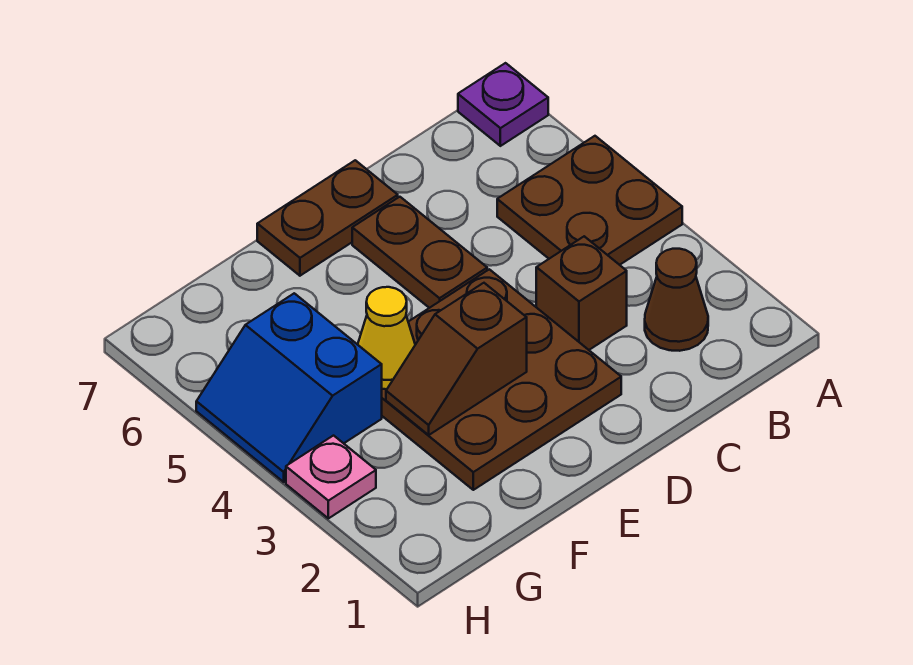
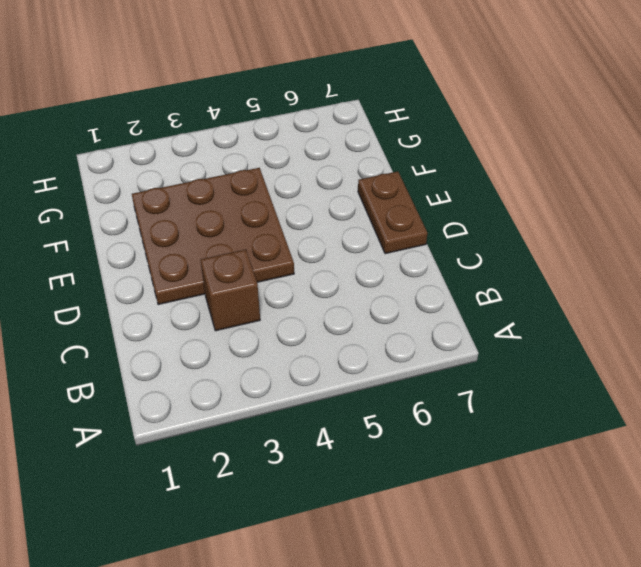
none -> brown 2x2 plate [497,136,682,265]
none -> purple 1x1 plate [458,63,548,146]

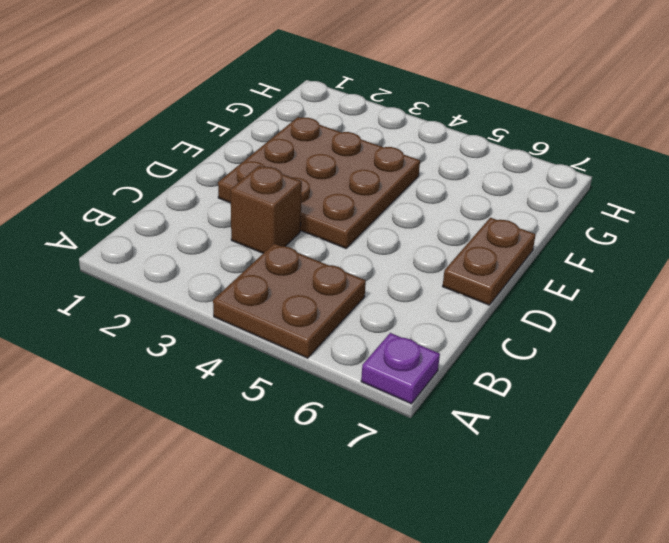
none -> brown 1x1 cone [645,249,708,351]
none -> brown 1x2 plate [352,197,487,308]

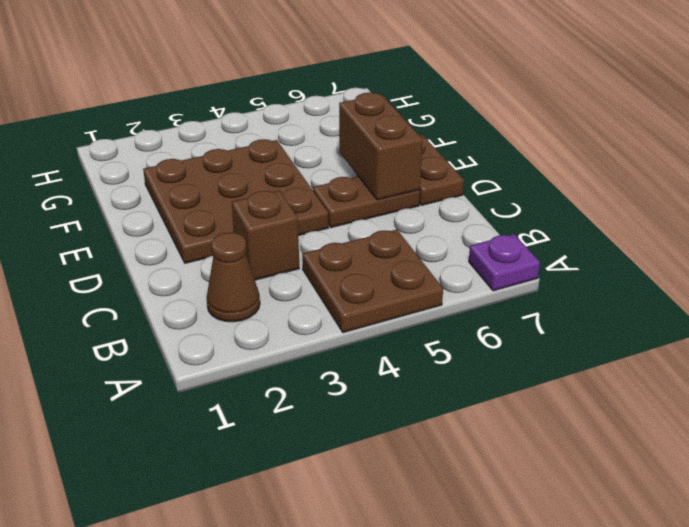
brown 1x2 brick [339,93,423,200] -> none
none -> blue 2x2 slope [196,293,382,482]
none -> pink 1x1 plate [286,436,376,518]

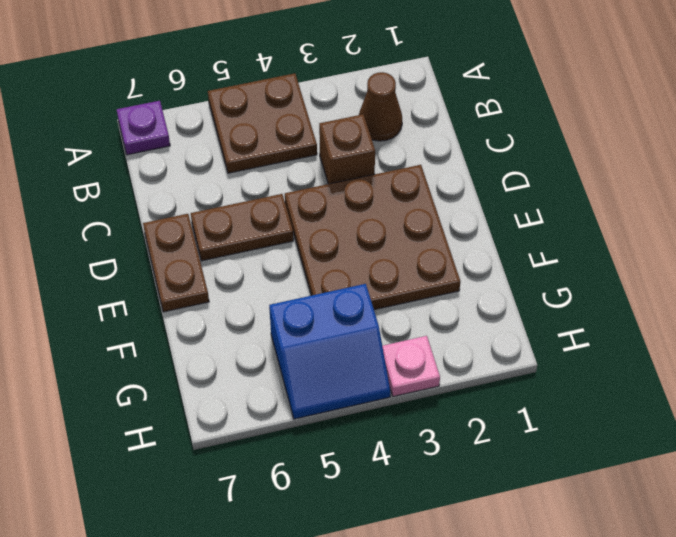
none -> brown 1x2 slope [386,283,527,435]
none -> yellow 1x1 cone [358,287,415,389]

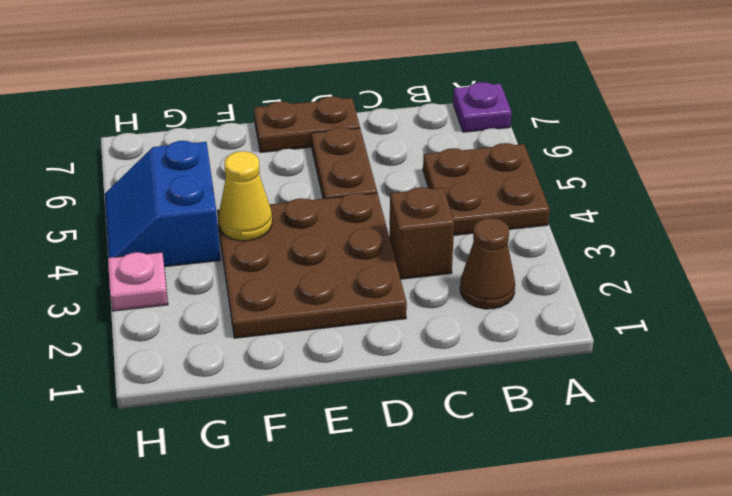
none -> brown 1x2 slope [386,283,527,435]

